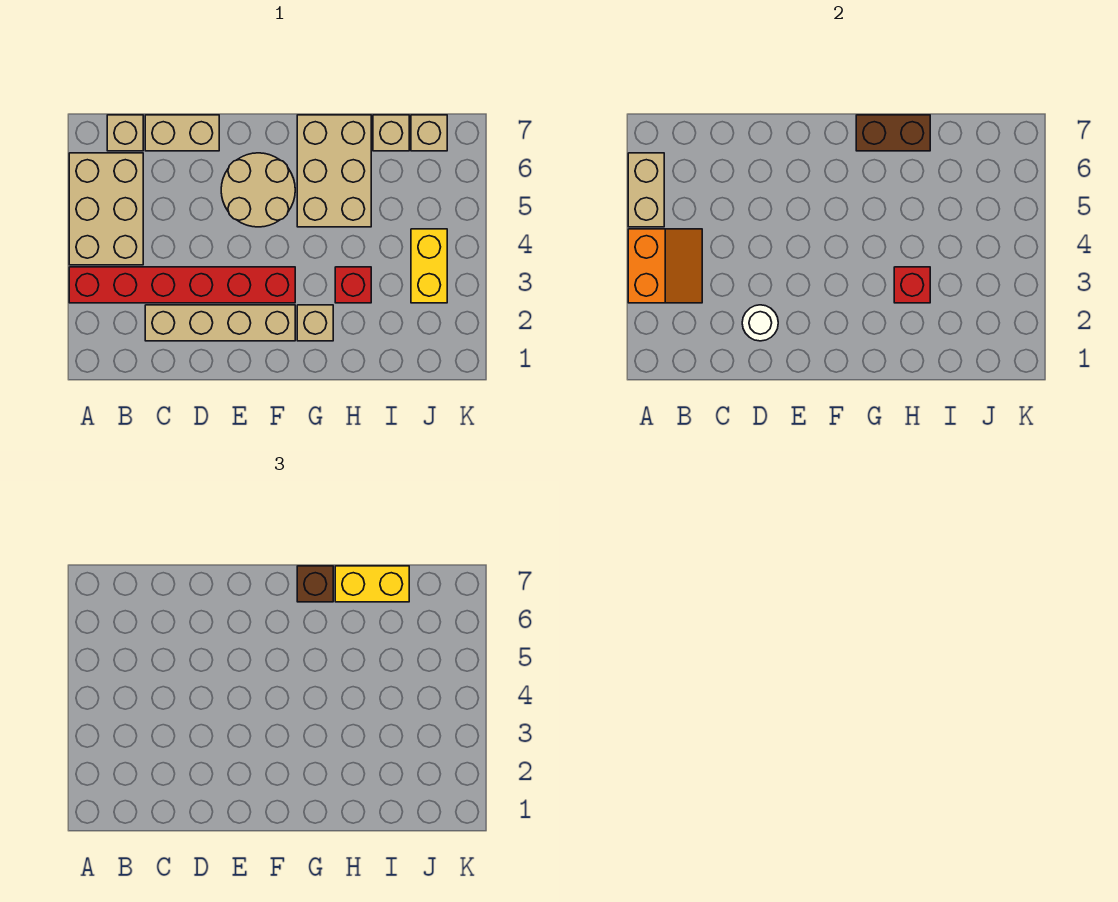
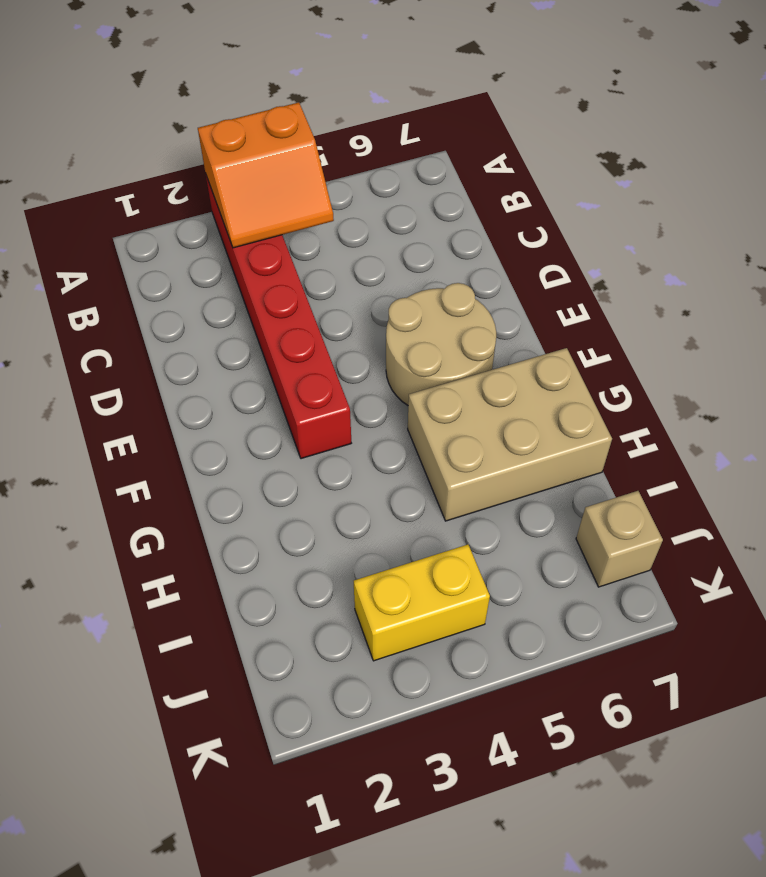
none -> tan 2x3 brick [69,153,143,265]
none -> tan 1x1 brick [107,115,143,151]
none -> tan 1x4 brick [145,305,295,341]

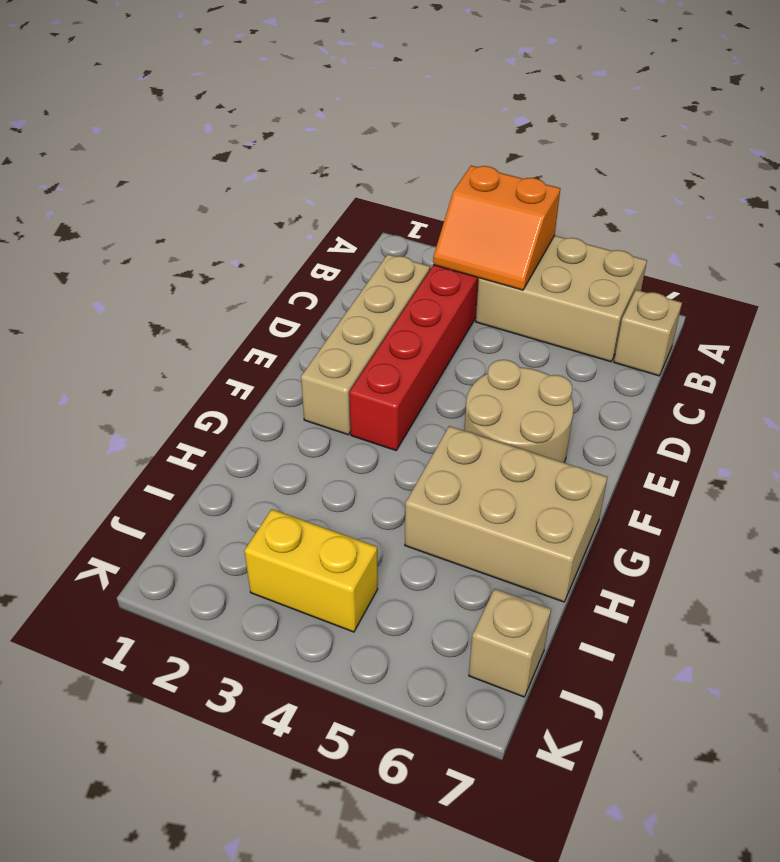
none -> tan 1x2 brick [145,115,219,151]
none -> tan 1x1 brick [297,305,333,341]
none -> red 1x1 brick [335,267,371,303]

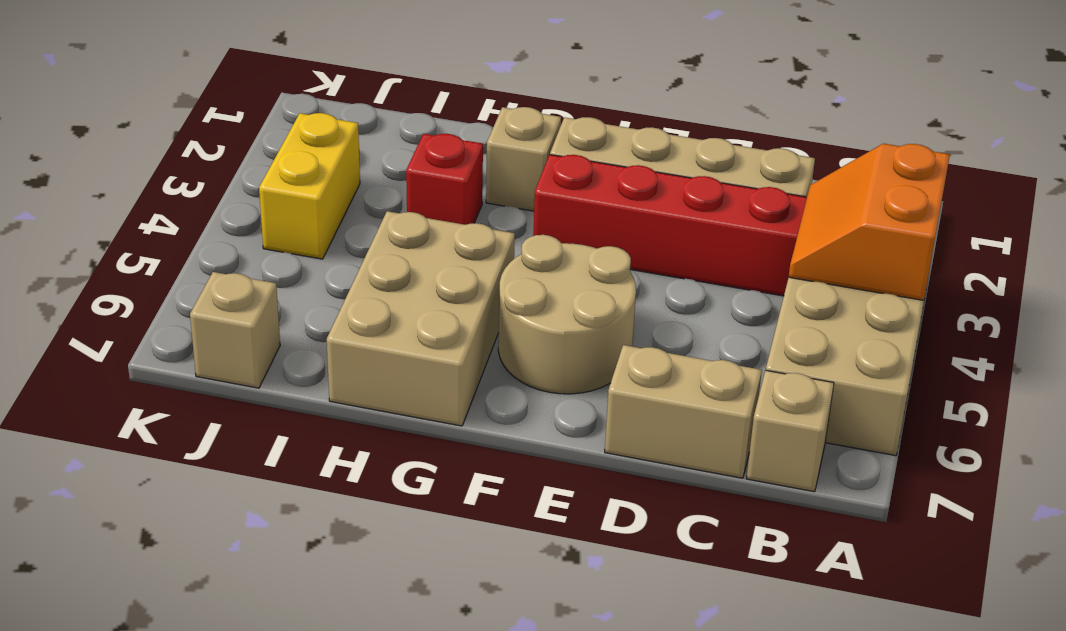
none -> tan 1x1 brick [373,115,409,151]
none -> tan 1x2 brick [628,153,664,227]
none -> white 1x1 round brick [742,305,778,341]

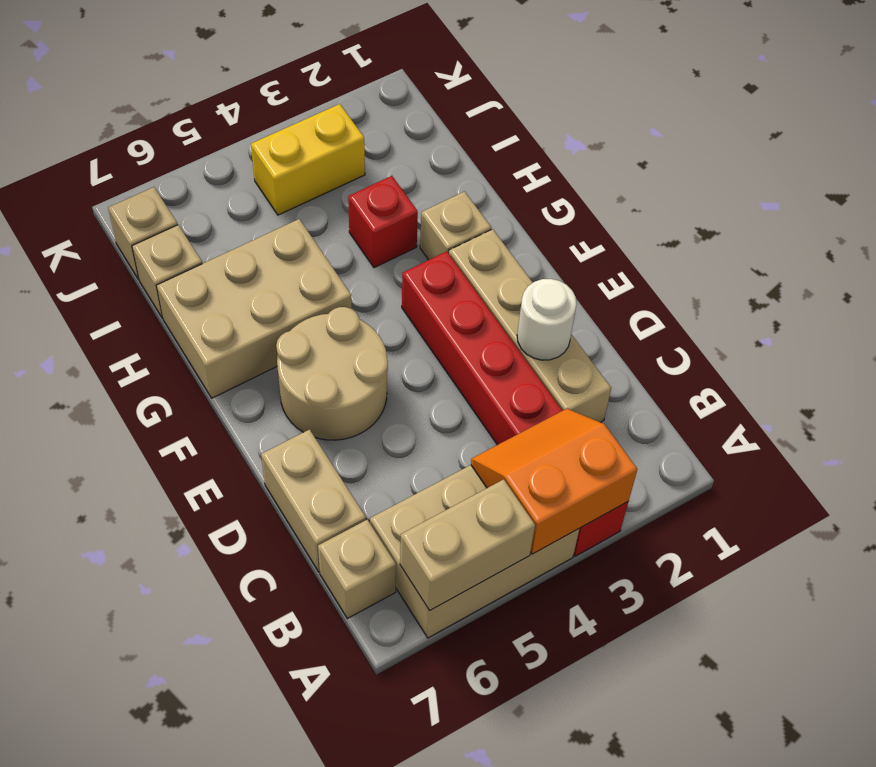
none -> brown 1x2 brick [856,115,930,151]
none -> red 1x1 brick [894,267,930,303]
none -> brown 1x1 brick [297,566,333,602]

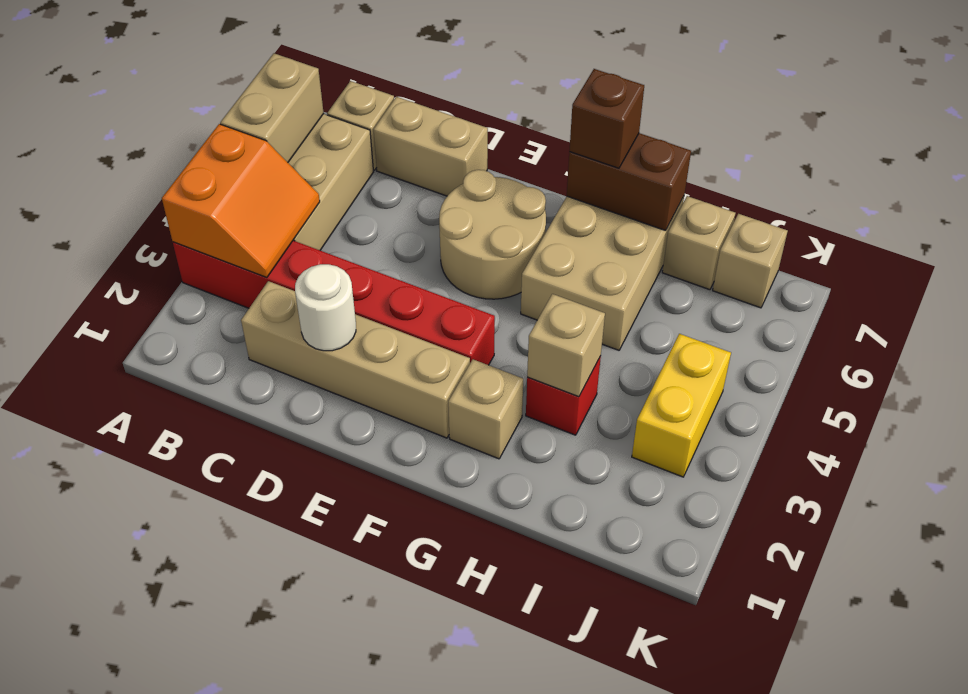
tan 1x1 brick [527,294,605,397] -> red 1x1 brick [894,267,930,303]
none -> yellow 1x2 brick [335,566,409,602]

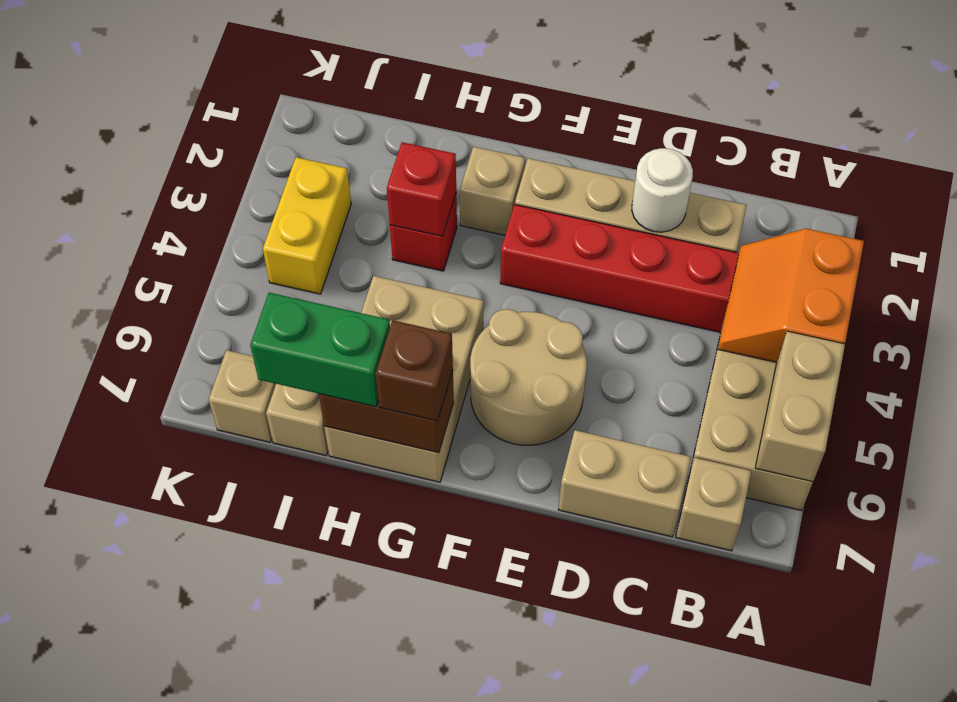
green 1x2 brick [250,293,390,407] -> yellow 1x2 brick [335,566,409,602]

